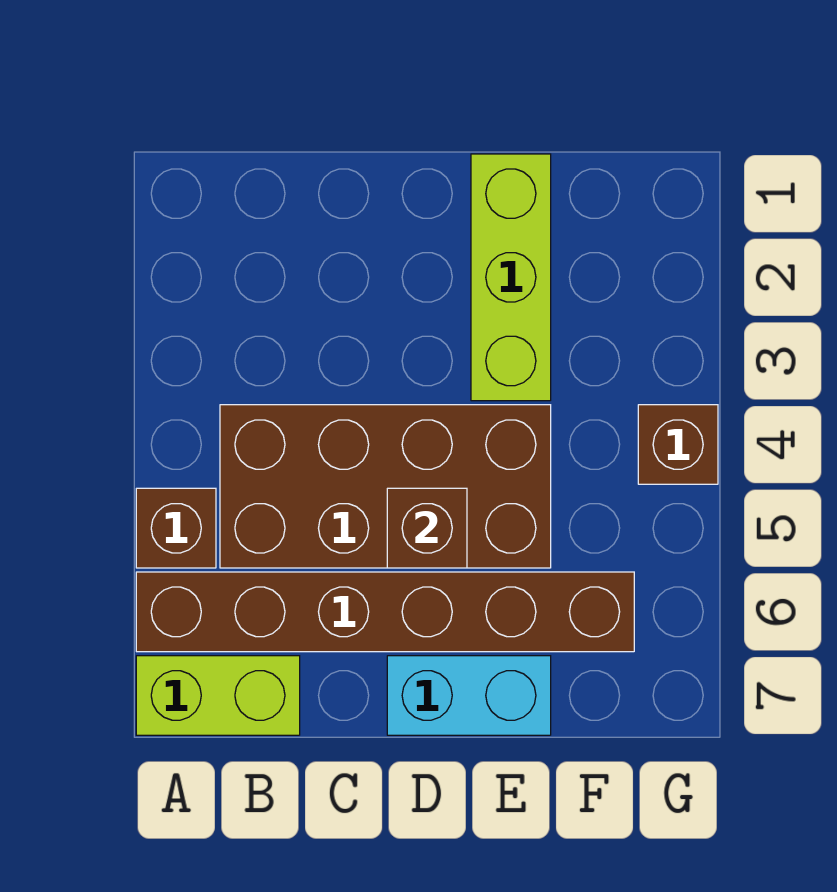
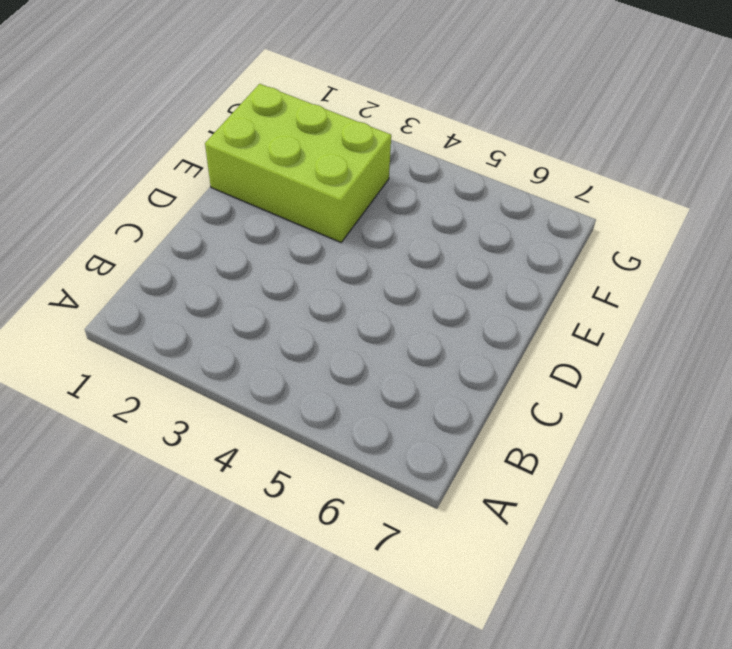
lime 2x3 brick [205,84,391,242] -> lime 1x3 brick [471,154,551,401]
none -> brown 1x1 brick [136,488,216,568]
none -> brown 1x6 brick [136,572,634,652]

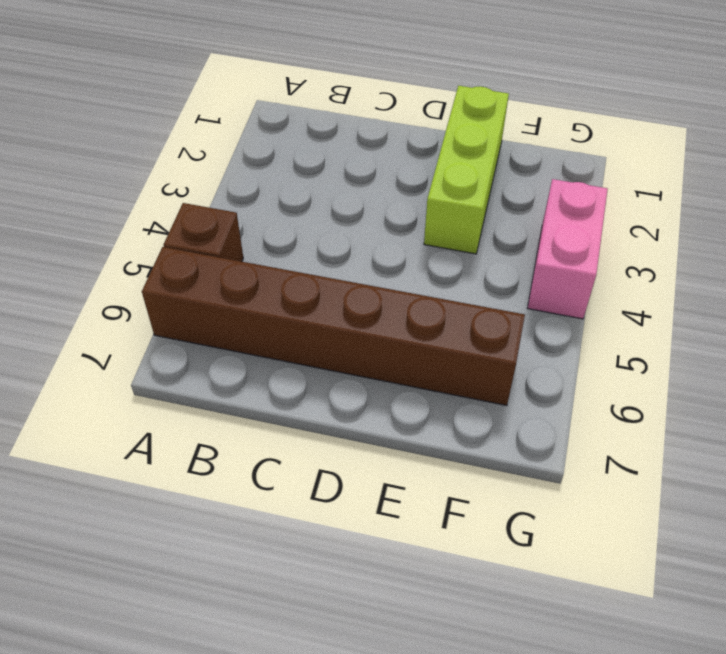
pink 1x2 brick [528,179,608,319] -> brown 1x1 brick [638,405,718,484]
none -> lime 1x2 brick [136,656,300,735]
none -> brown 2x4 brick [220,405,551,568]

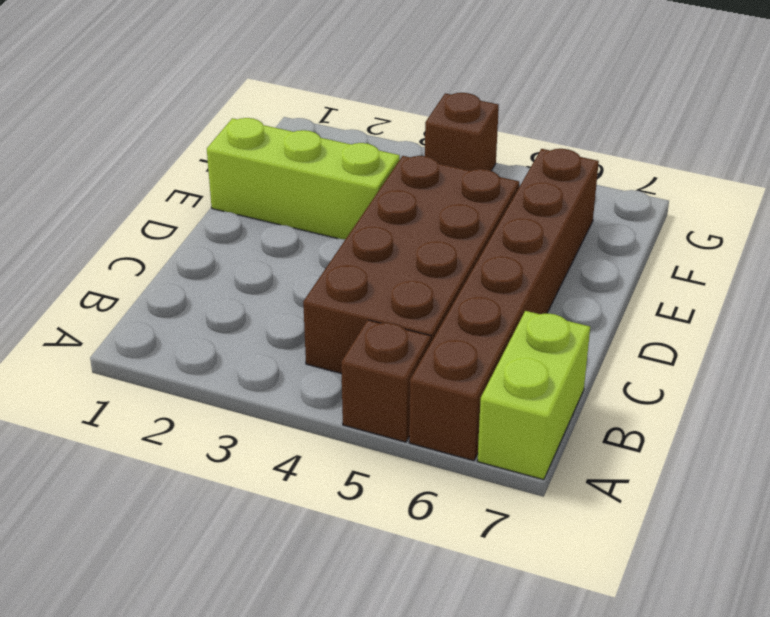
none -> cyan 1x2 brick [387,656,551,735]
none -> brown 1x1 brick [387,488,467,568]

